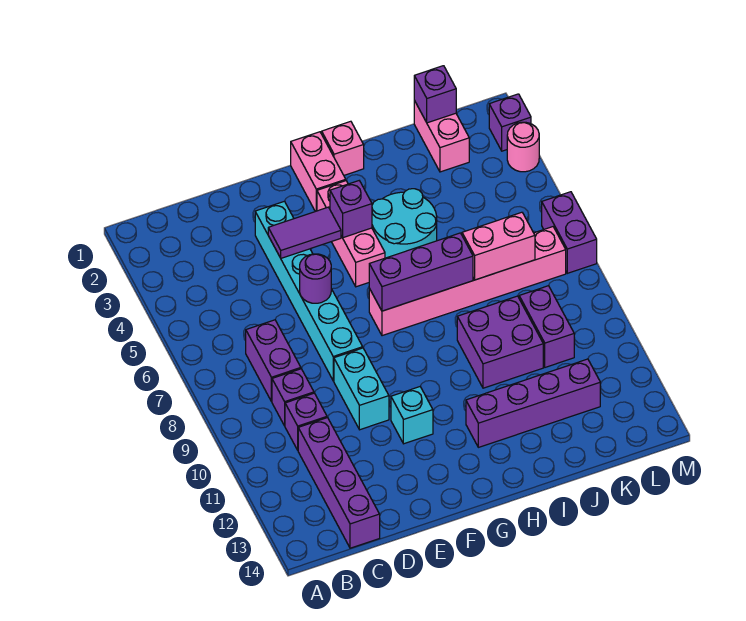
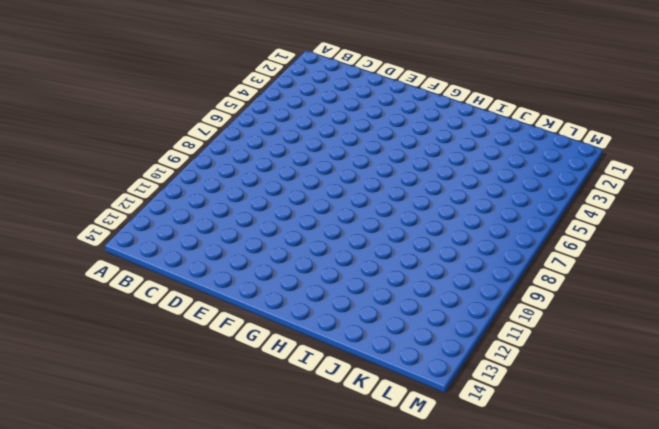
none -> purple 1x2 brick [246,320,301,402]
none -> purple 1x1 brick [272,369,314,426]
none -> purple 1x1 brick [285,393,327,450]

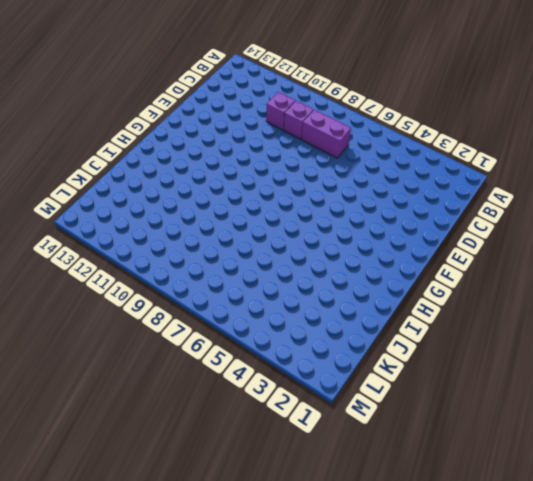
none -> purple 1x4 brick [298,418,380,548]
none -> cyan 1x6 brick [255,201,363,381]
none -> cyan 1x2 brick [334,348,389,430]

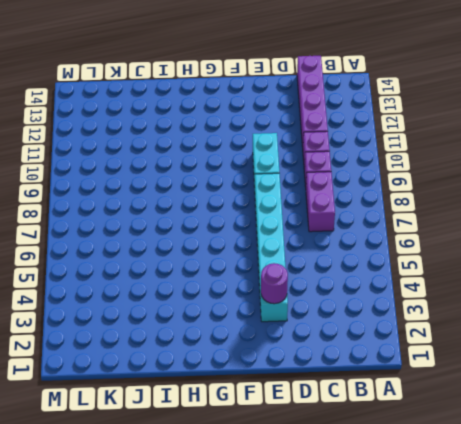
purple 1x1 round brick [261,263,288,304] -> purple 1x1 round brick moved to [300,254,331,303]
none -> cyan 1x1 brick [391,387,433,444]
none -> pink 1x2 brick [291,132,346,212]
none -> pink 1x3 brick [317,181,385,287]

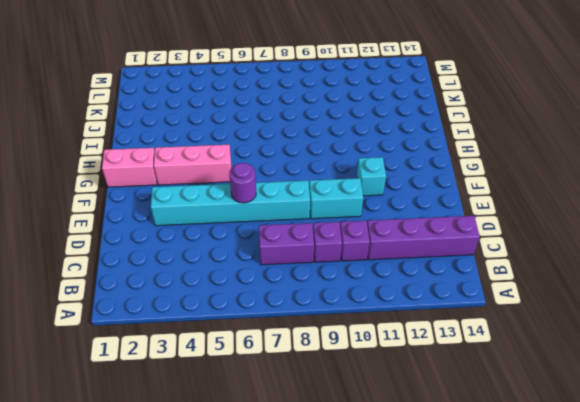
none -> pink 1x6 brick [369,227,566,336]
none -> pink 1x1 brick [322,121,364,175]
none -> cyan 2x2 round brick [372,189,437,258]

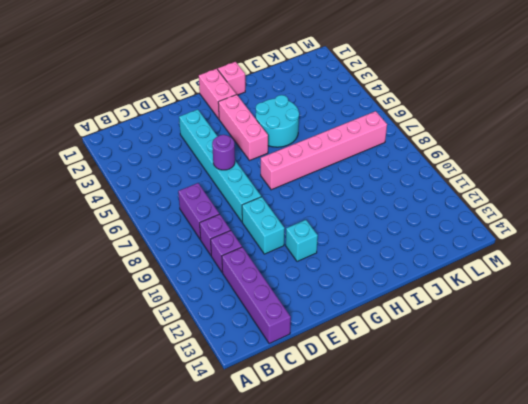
none -> purple 1x4 brick [466,359,600,447]
none -> purple 2x2 brick [457,296,543,388]
none -> pink 1x2 brick [414,101,469,172]

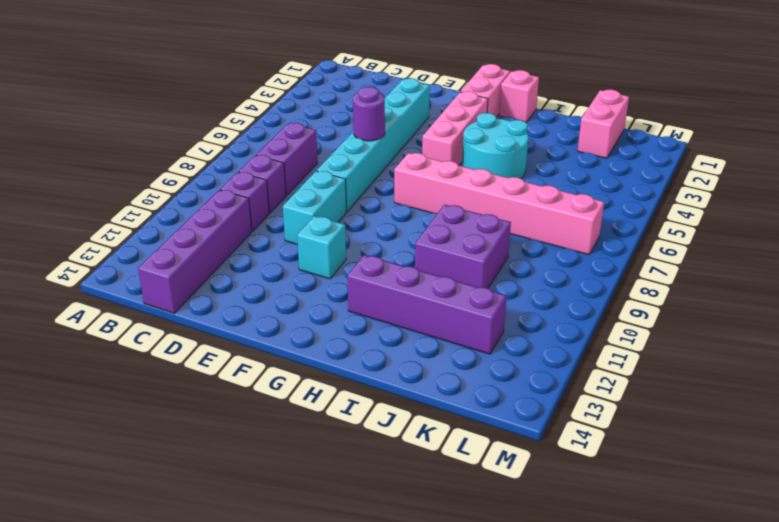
none -> purple 1x2 brick [519,286,574,367]
none -> purple 1x1 brick [489,94,531,151]
none -> pink 1x1 round brick [507,122,539,172]

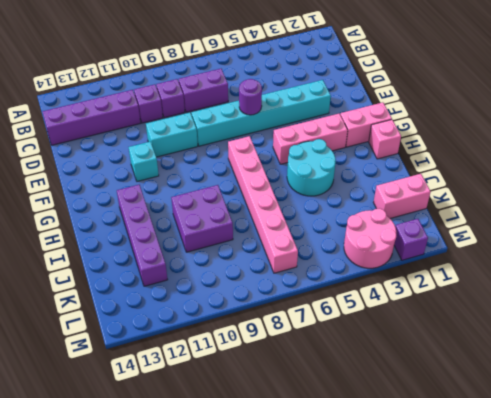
pink 2x2 round brick [344,208,396,268] -> pink 1x1 round brick [507,122,539,172]
none -> purple 1x2 brick [519,286,574,367]
none -> purple 1x2 brick [542,192,597,273]
none -> purple 1x2 tile [268,207,341,258]

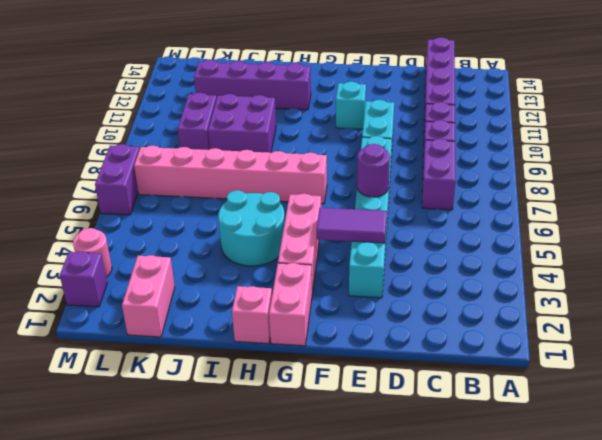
none -> purple 1x1 brick [330,181,372,238]
none -> purple 1x3 brick [369,233,473,311]
none -> pink 1x2 brick [462,212,535,280]

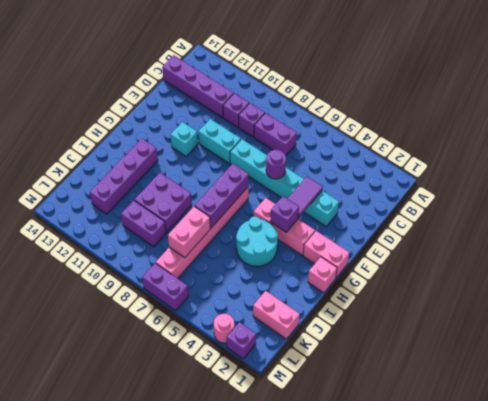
none -> purple 1x1 brick [414,66,456,123]

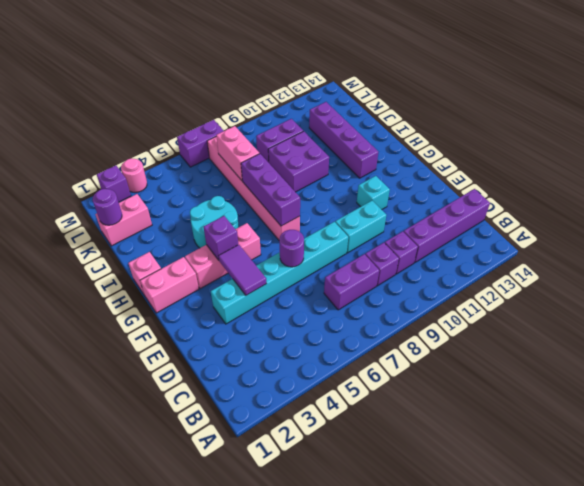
purple 1x1 round brick [93,189,122,225] -> purple 1x1 brick [414,66,456,123]

